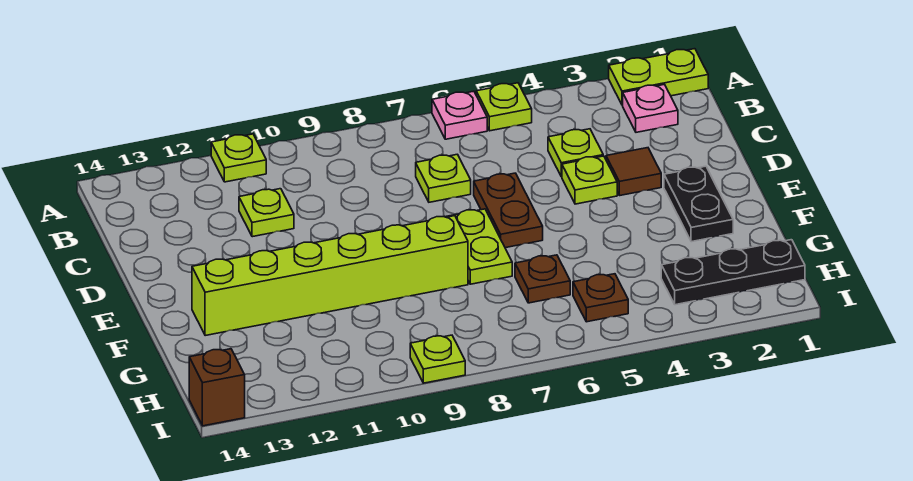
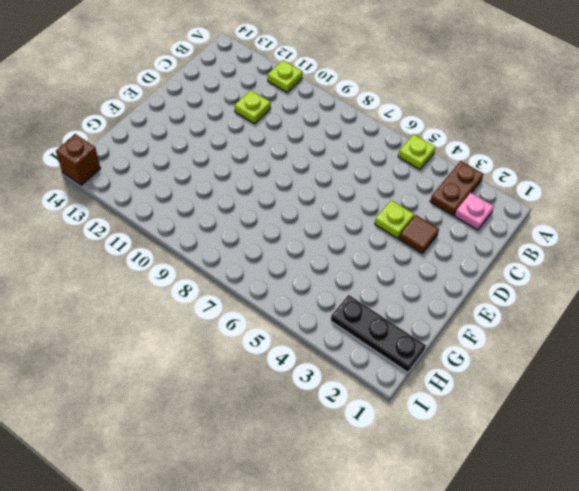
brown 1x2 plate [430,161,484,215] -> brown 1x2 plate moved to [474,173,543,248]
none -> lime 1x2 plate [609,49,708,105]
none -> pink 1x1 plate [432,91,487,139]
none -> lime 1x1 plate [548,129,603,177]

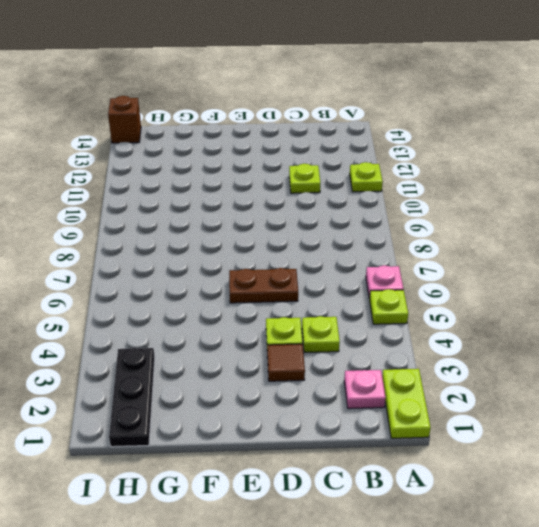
none -> lime 1x1 plate [416,154,471,202]
none -> black 1x2 plate [664,166,733,242]
none -> lime 1x2 plate [446,209,512,284]

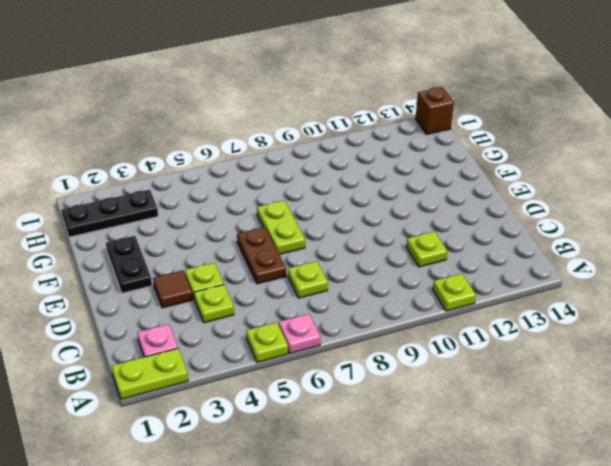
none -> lime 1x6 brick [192,216,468,336]
none -> brown 1x1 plate [515,255,570,303]
none -> brown 1x1 plate [573,274,628,322]

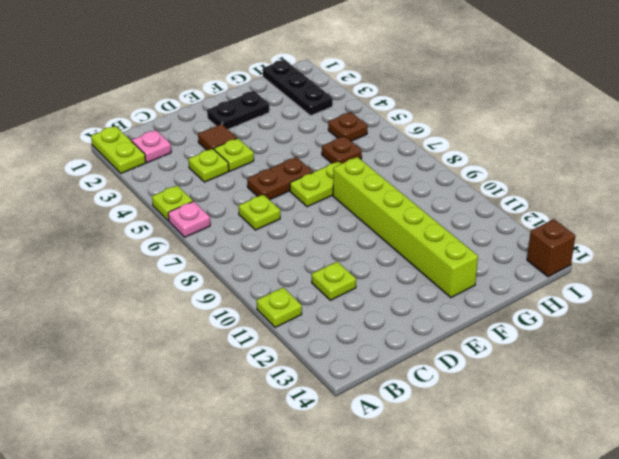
none -> lime 1x1 plate [410,335,465,383]

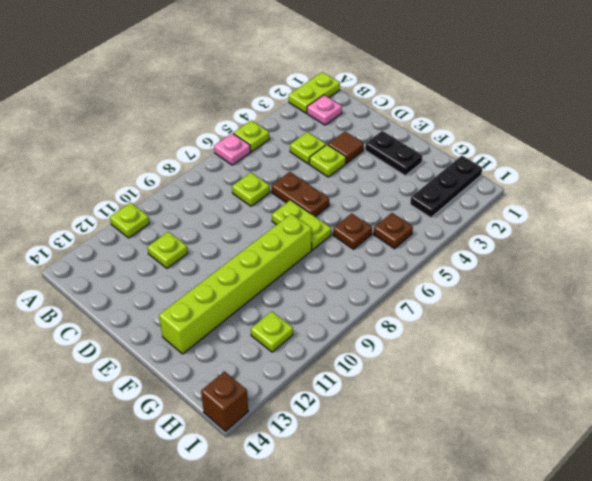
lime 1x1 plate [251,311,293,352] -> lime 1x1 plate moved to [410,335,465,383]

